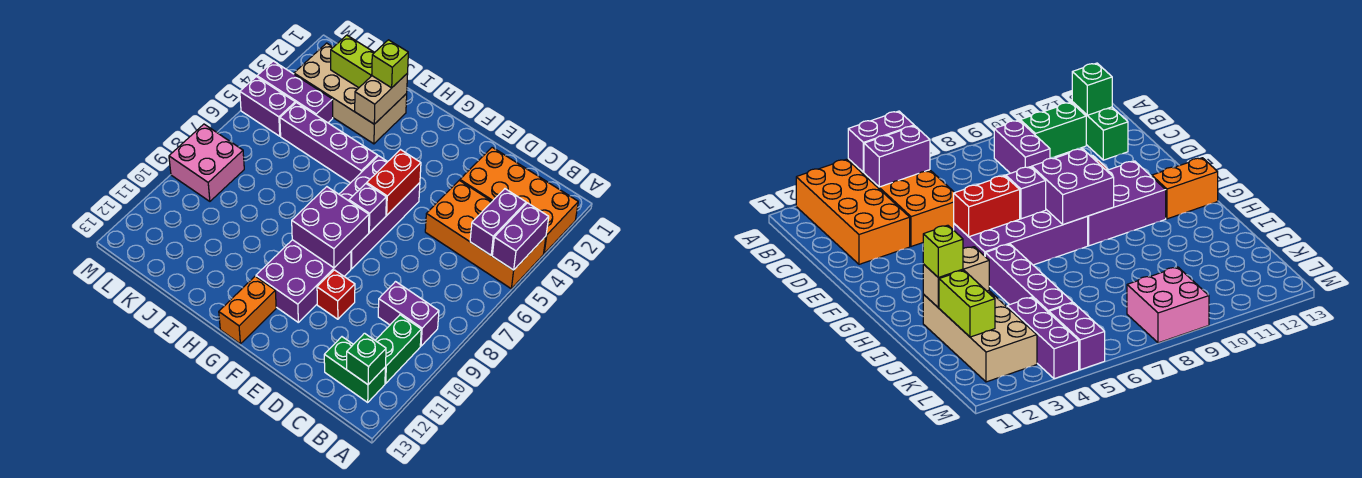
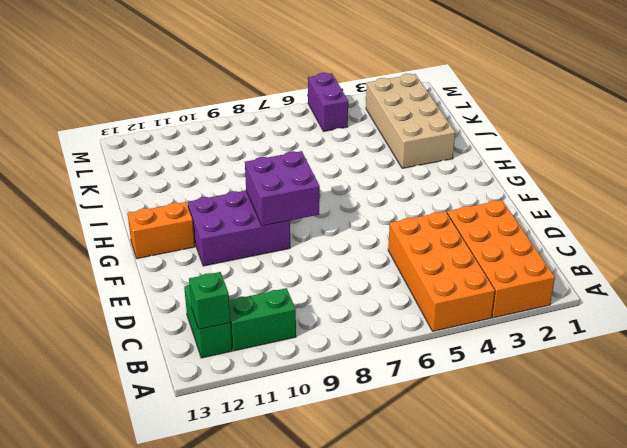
none -> purple 1x2 brick [378,282,439,346]
none -> red 1x1 brick [317,270,355,319]
none -> purple 2x4 brick [339,156,420,269]

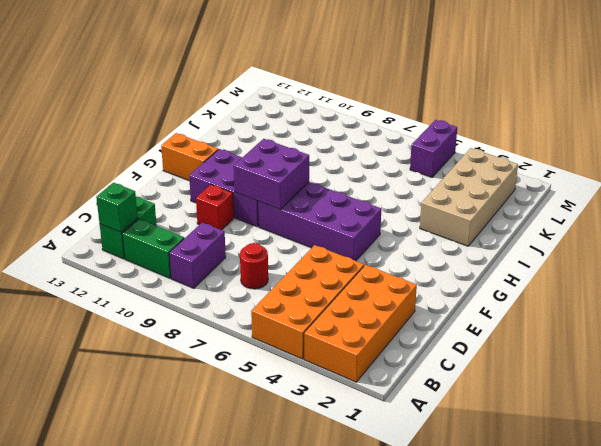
red 1x1 round brick [240,243,268,289] -> none
none -> purple 1x4 brick [280,103,378,183]
none -> purple 1x3 brick [257,61,333,123]
none -> pink 2x2 brick [169,124,244,201]

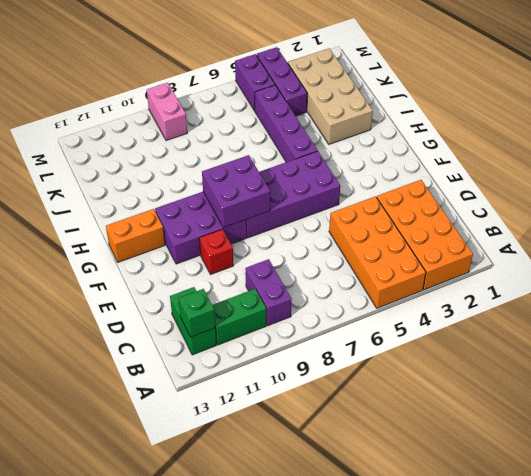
pink 1x2 brick [147,83,187,141] -> pink 2x2 brick [169,124,244,201]
none -> purple 1x2 brick [492,203,549,270]
none -> purple 1x2 brick [470,189,526,255]
none -> red 1x2 brick [367,150,421,215]

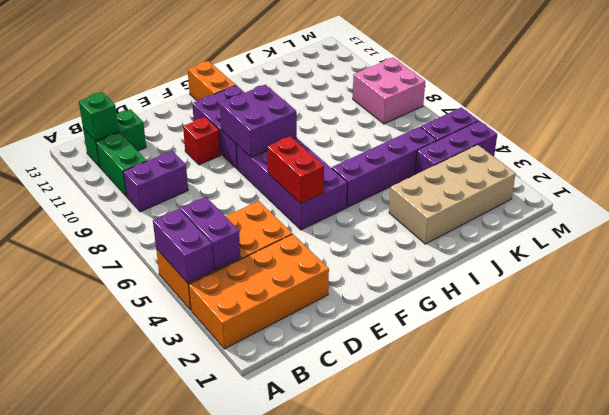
none -> purple 1x1 brick [349,184,386,233]
none -> tan 1x2 brick [355,73,408,124]
none -> lime 1x2 brick [331,35,375,88]

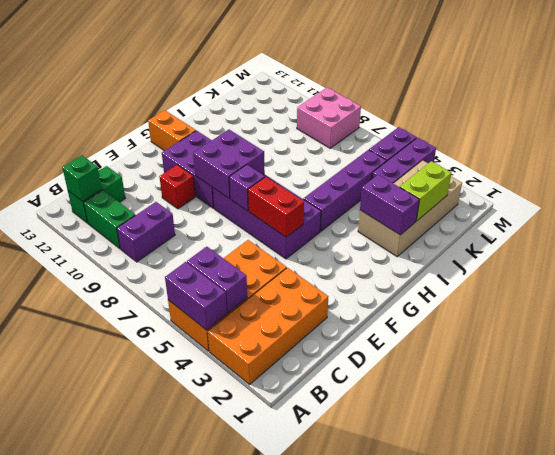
purple 1x2 brick [360,175,419,235] -> tan 1x2 brick [355,73,408,124]
none -> lime 1x1 brick [372,40,408,88]

